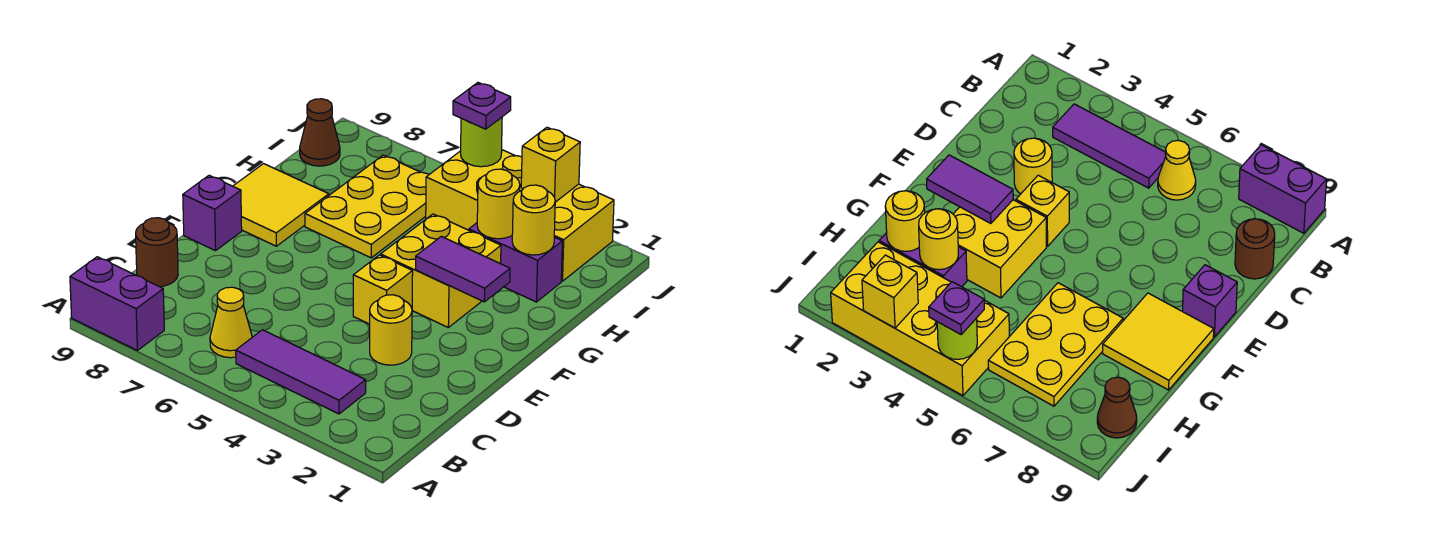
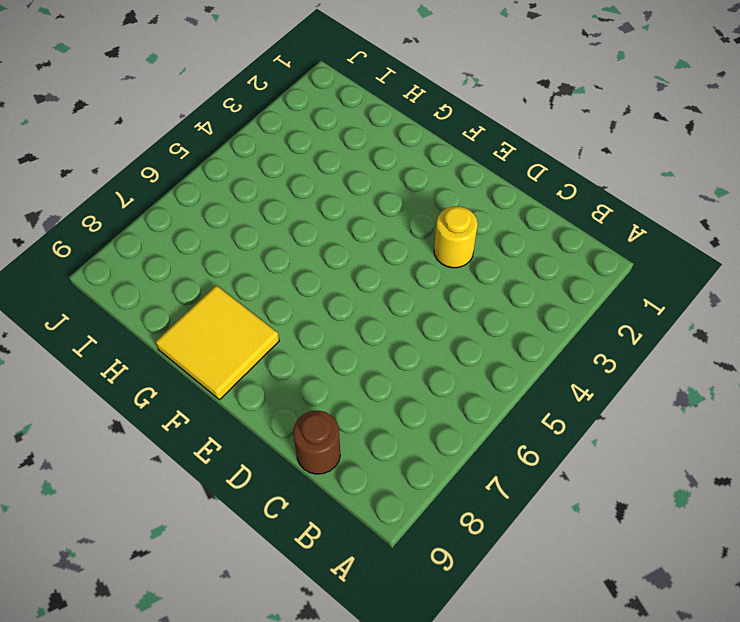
none -> purple 1x2 brick [70,257,164,350]
none -> purple 1x3 tile [236,330,366,414]
none -> yellow 1x1 cone [210,287,252,358]

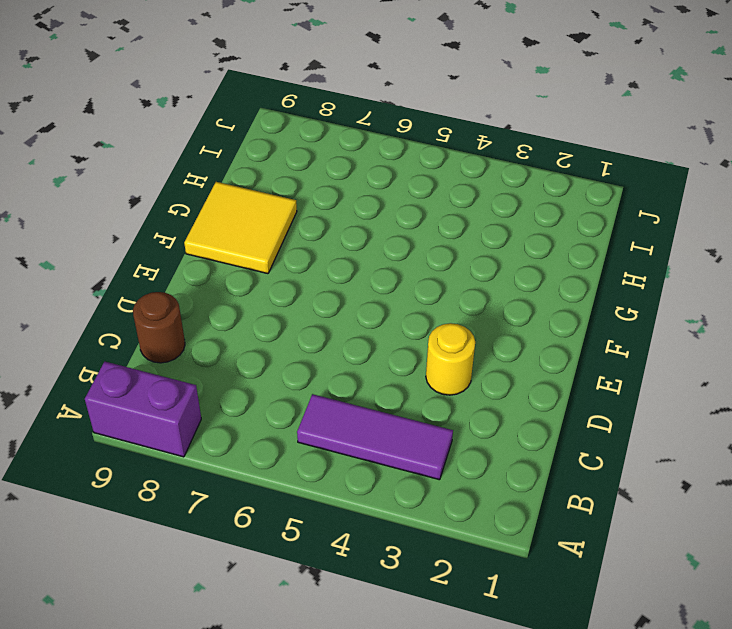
none -> yellow 1x1 cone [210,287,252,358]
none -> yellow 1x1 brick [353,255,413,324]
none -> purple 1x1 brick [183,175,242,251]

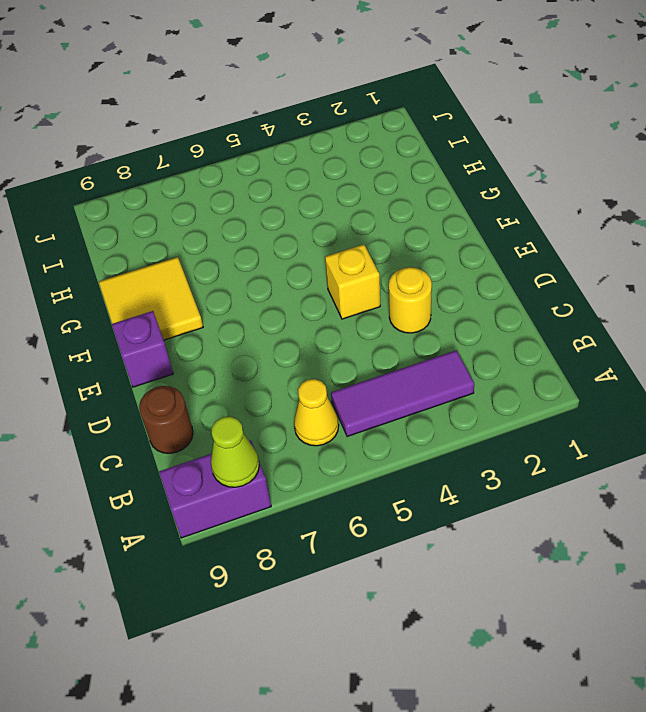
lime 1x1 cone [211,417,259,487] -> none
none -> yellow 2x2 brick [381,214,501,327]
none -> yellow 2x3 plate [305,155,429,258]
none -> purple 1x2 brick [469,223,562,302]

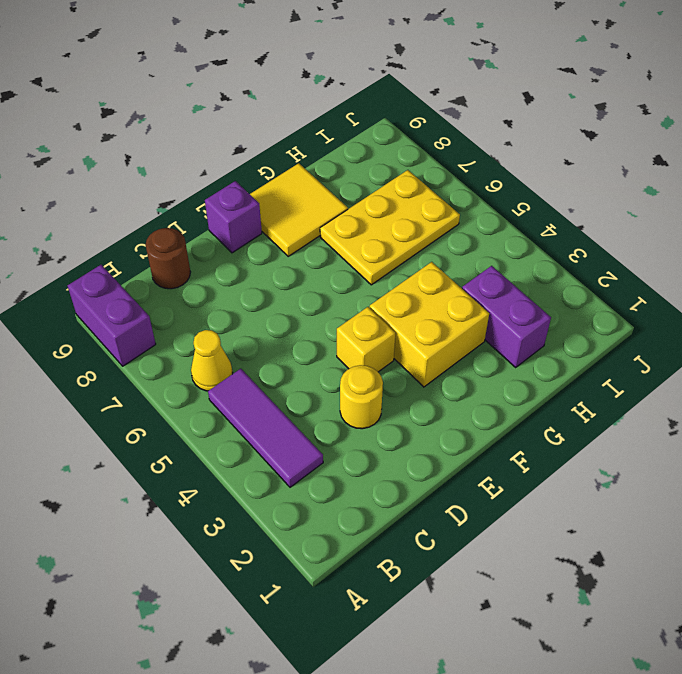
none -> yellow 2x4 brick [426,150,614,281]
none -> brown 1x1 cone [300,99,340,166]
none -> purple 1x2 tile [416,236,510,302]

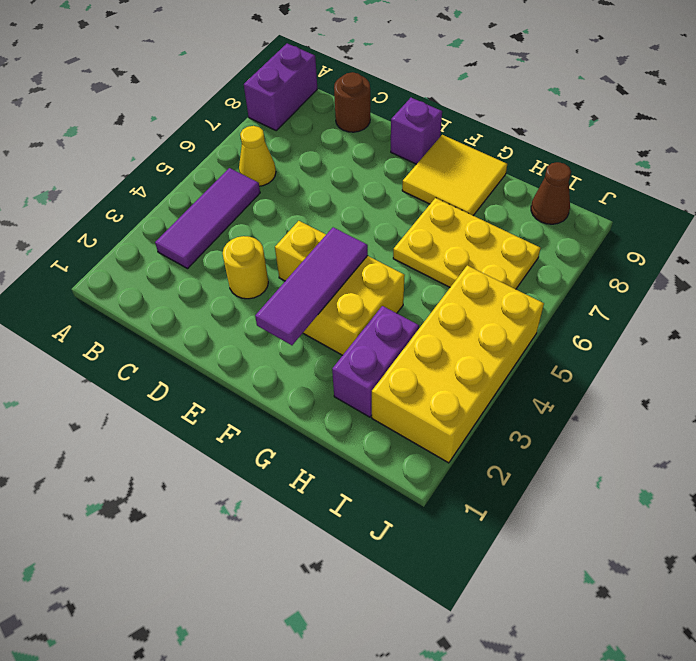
purple 1x3 tile [255,227,368,345] -> purple 1x2 tile [416,236,510,302]
none -> yellow 1x1 round brick [512,185,555,255]
none -> yellow 1x1 round brick [477,169,520,239]
none -> yellow 1x1 brick [521,127,580,202]

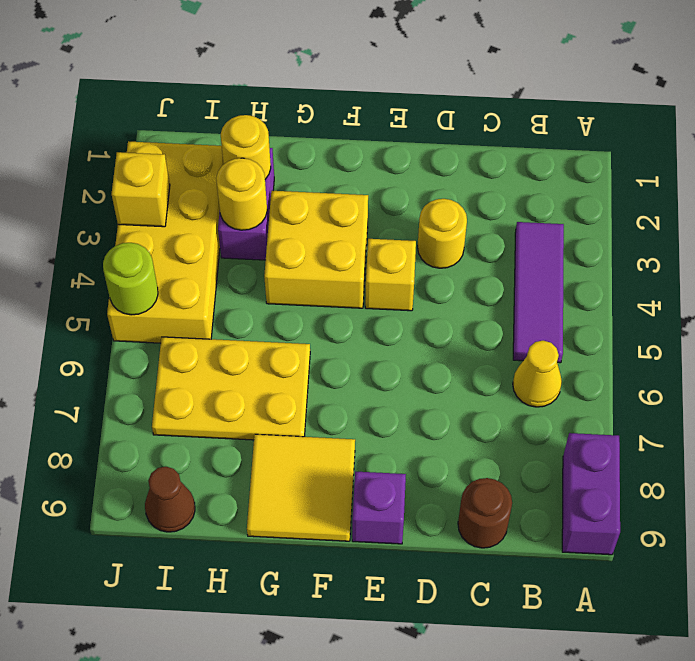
none -> purple 1x2 tile [416,236,510,302]
none -> purple 1x1 plate [453,83,511,129]

